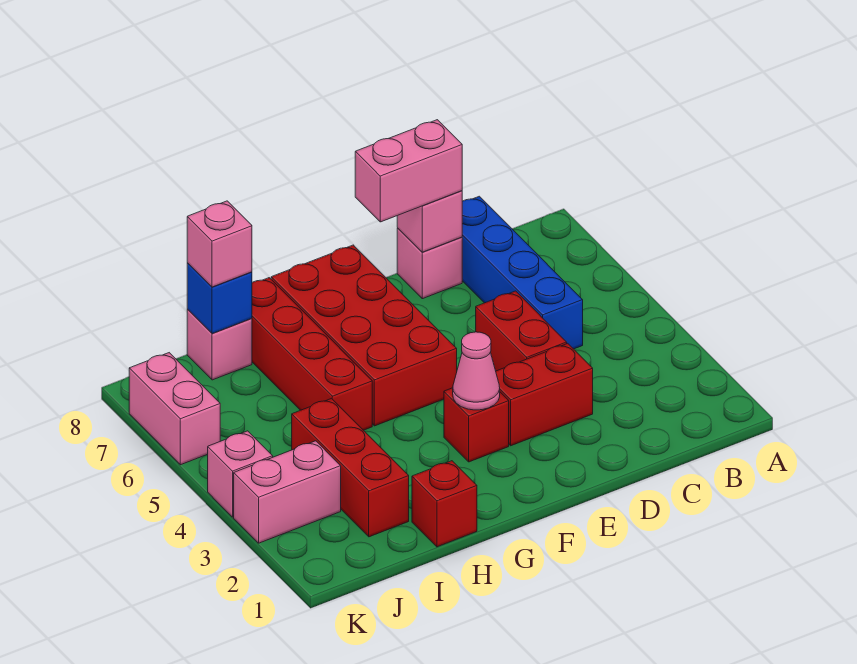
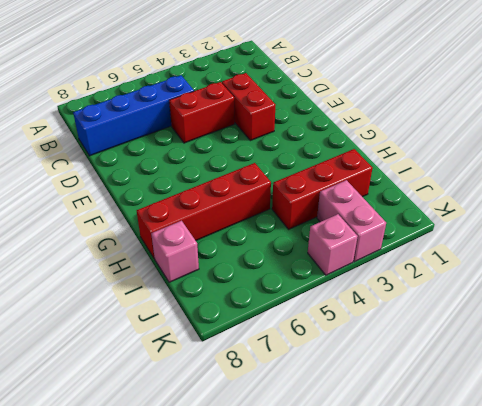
none -> pink 1x1 brick [397,228,462,299]
none -> red 1x1 brick [444,388,509,462]
none -> red 2x4 brick [271,245,457,426]

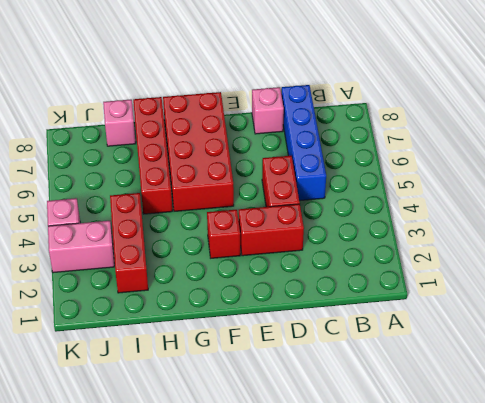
none -> red 1x1 brick [412,461,477,547]
none -> pink 1x2 brick [129,353,220,465]
none -> pink 1x1 brick [397,191,462,252]

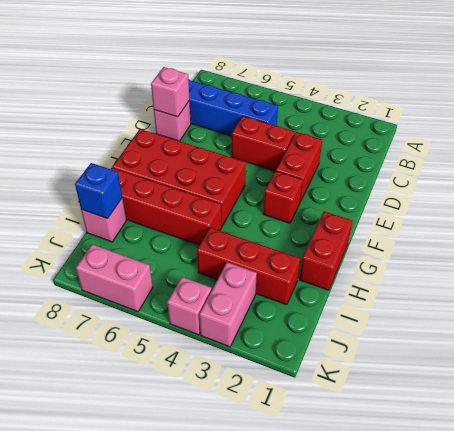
red 1x2 brick [300,211,353,290] -> red 1x1 brick [412,461,477,547]
none -> pink 1x1 cone [453,332,500,410]
none -> pink 1x2 brick [355,120,462,222]
none -> pink 1x1 brick [187,201,252,287]

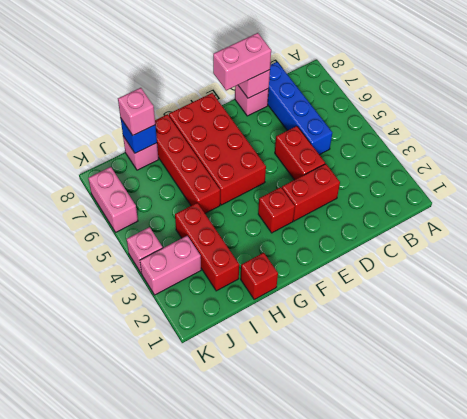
none -> pink 1x1 cone [453,332,500,410]

